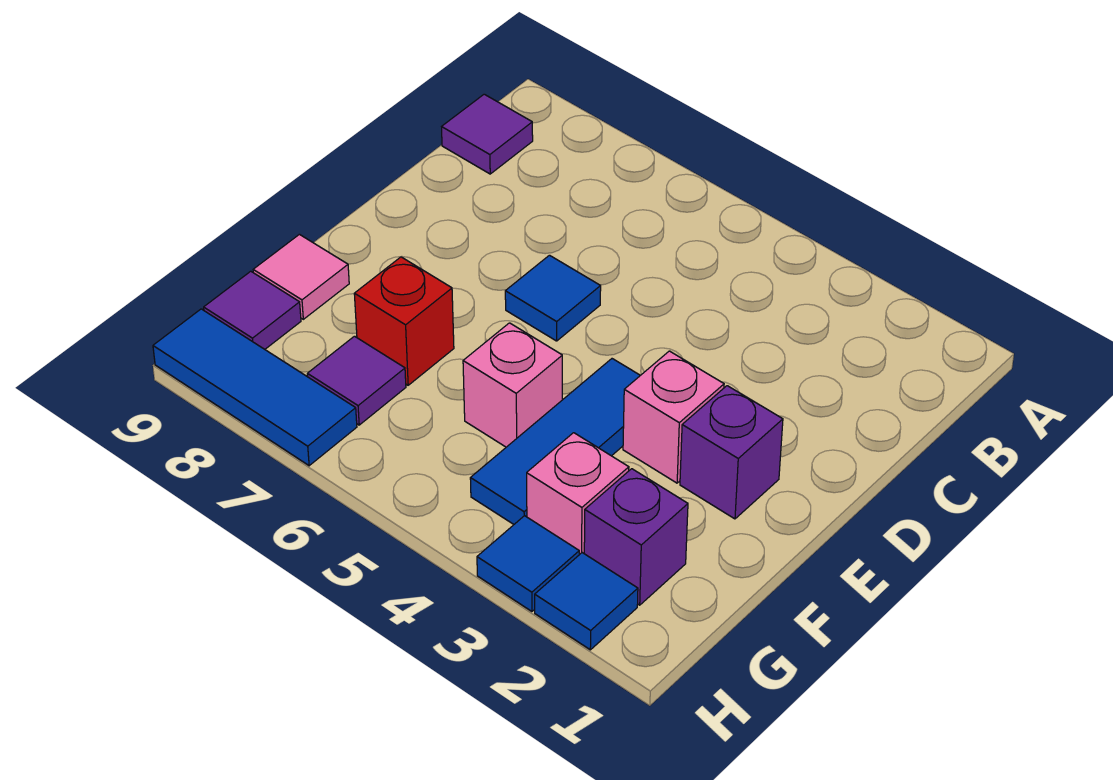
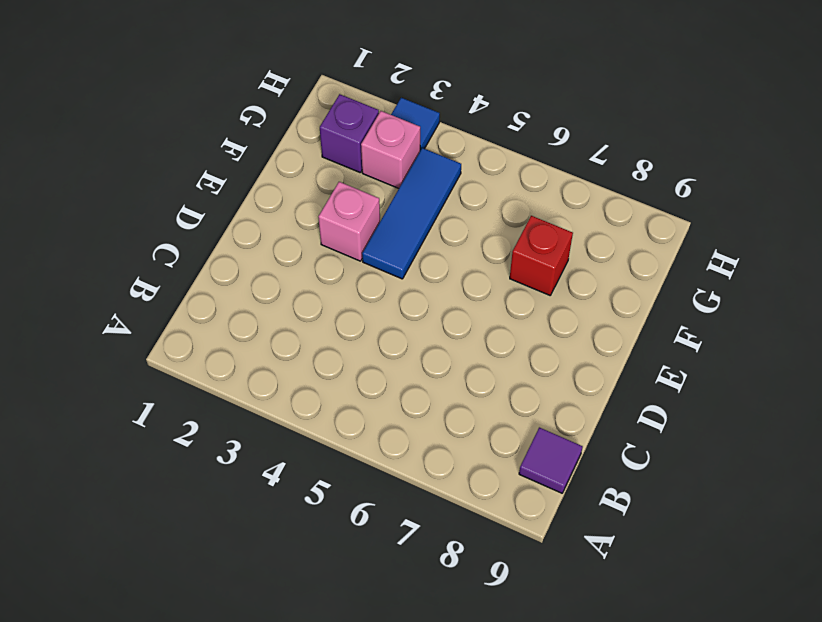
none -> blue 1x1 tile [505,255,601,341]
none -> purple 1x1 brick [680,386,783,519]
none -> pink 1x1 brick [463,323,562,447]

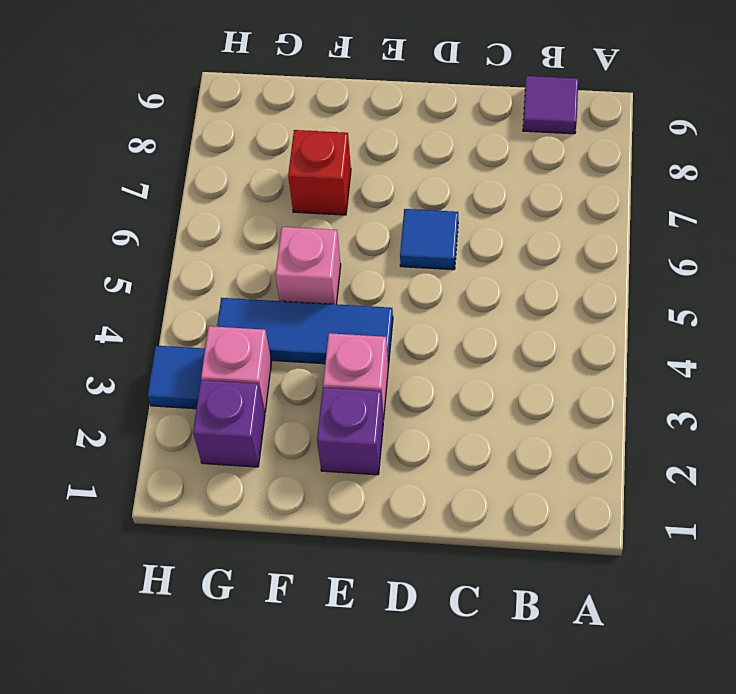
none -> pink 1x1 tile [253,234,349,319]
none -> purple 1x1 tile [307,336,406,425]
none -> purple 1x1 tile [204,271,301,349]

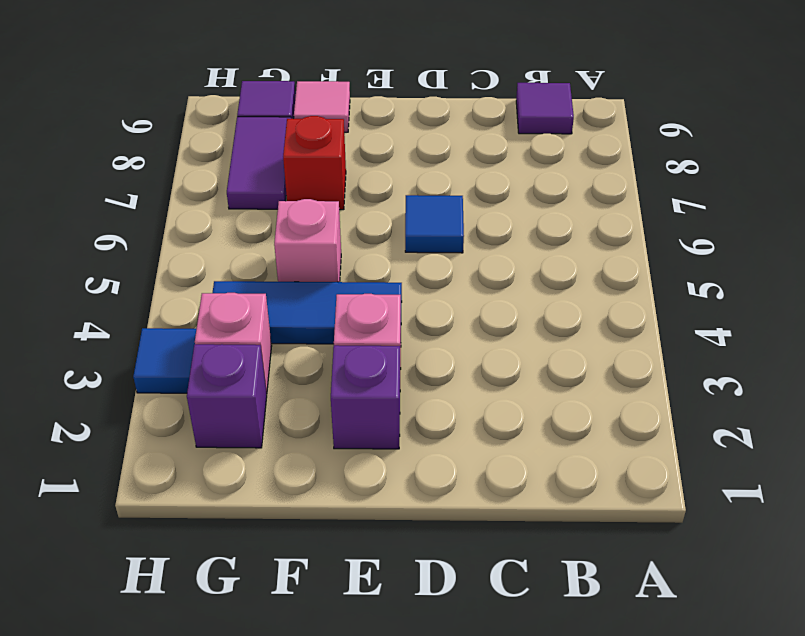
purple 1x2 tile [227,117,291,209] -> purple 1x1 tile [307,336,406,425]
none -> blue 1x1 tile [535,553,638,650]
none -> blue 1x3 tile [153,309,357,466]

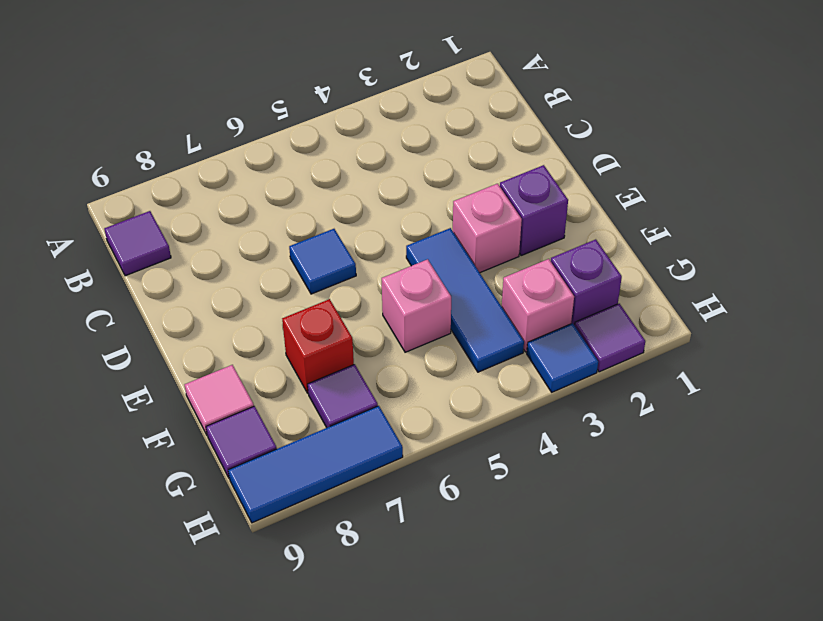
purple 1x1 tile [575,304,645,372] -> blue 1x1 tile [535,553,638,650]

